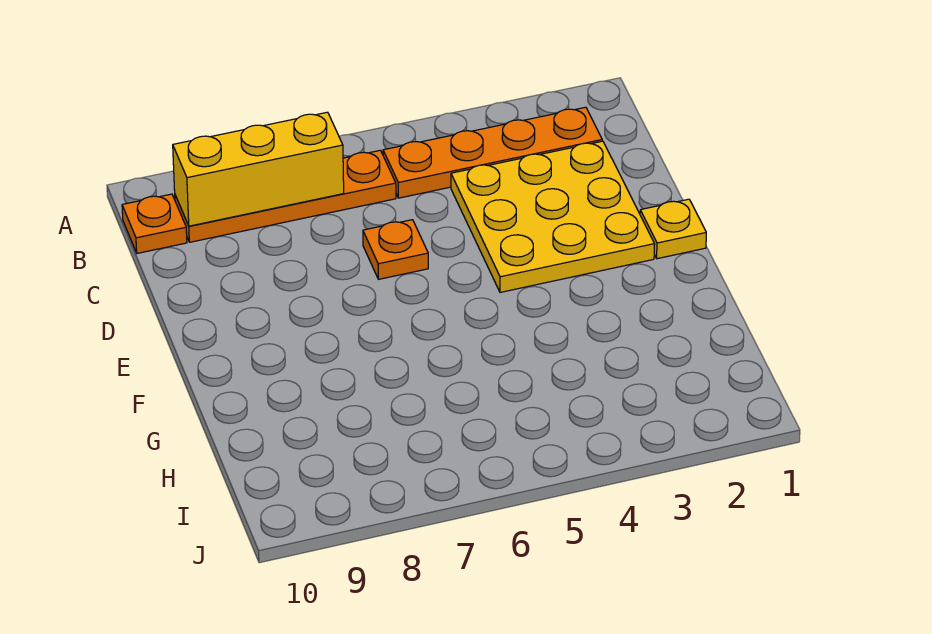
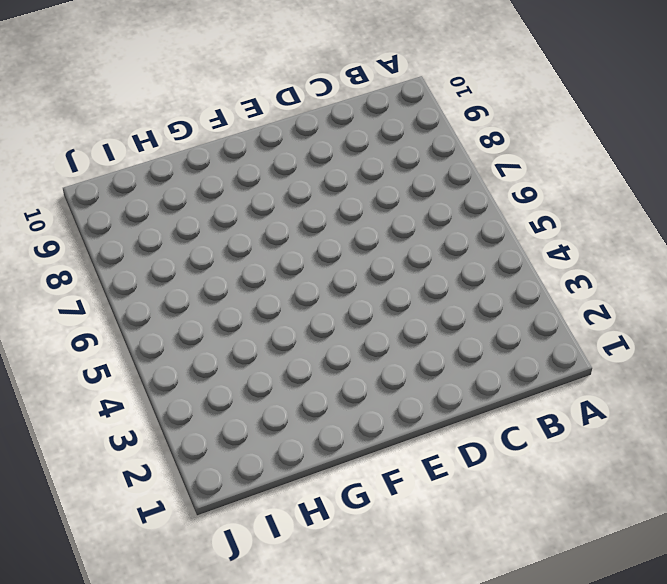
none -> orange 1x4 plate [383,107,602,198]
none -> orange 1x4 plate [175,150,396,242]

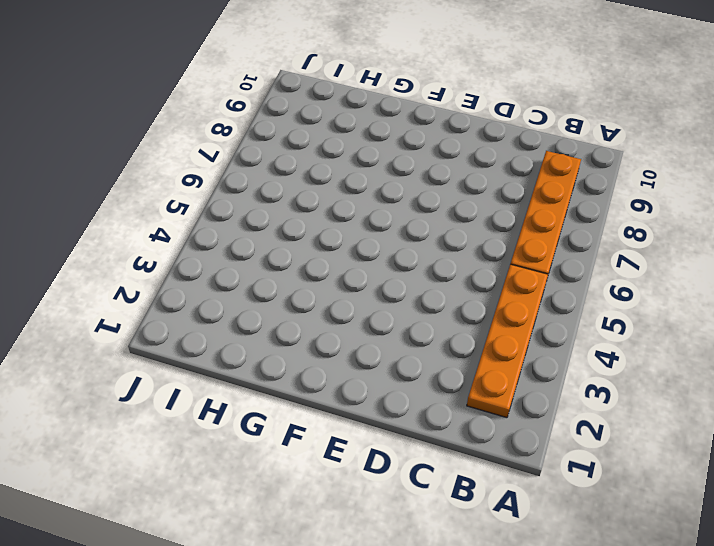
none -> orange 1x1 plate [122,194,187,253]
none -> yellow 3x3 plate [451,141,655,292]

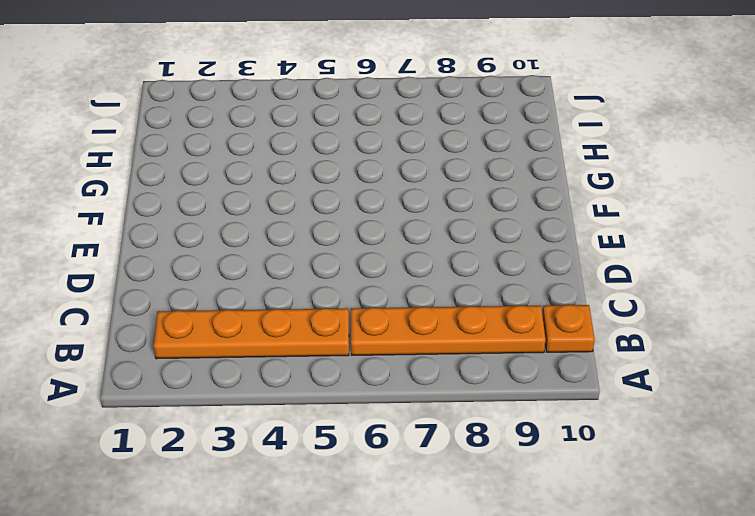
none -> yellow 3x3 plate [451,141,655,292]
none -> orange 1x1 plate [363,220,428,279]

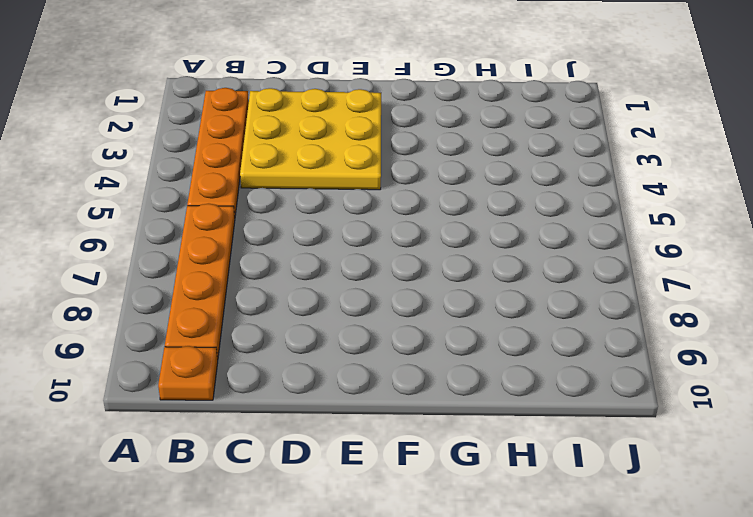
none -> orange 1x1 plate [363,220,428,279]
none -> yellow 1x1 plate [640,199,706,259]

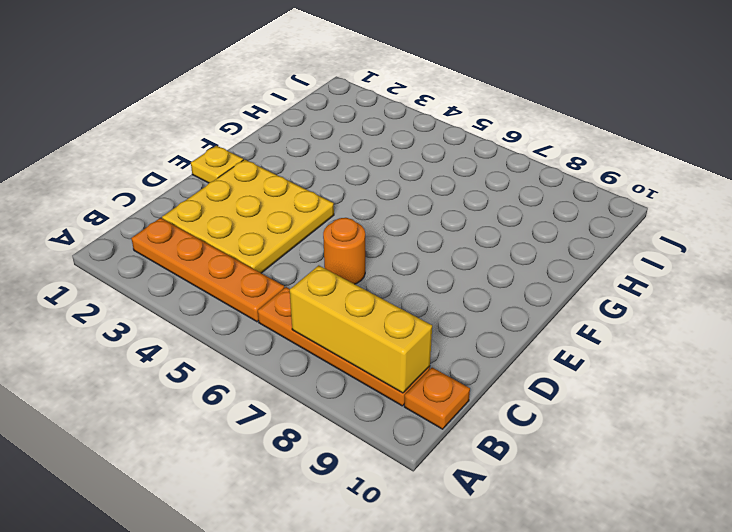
orange 1x1 round brick [323,218,365,284] -> orange 1x1 plate [363,220,428,279]

